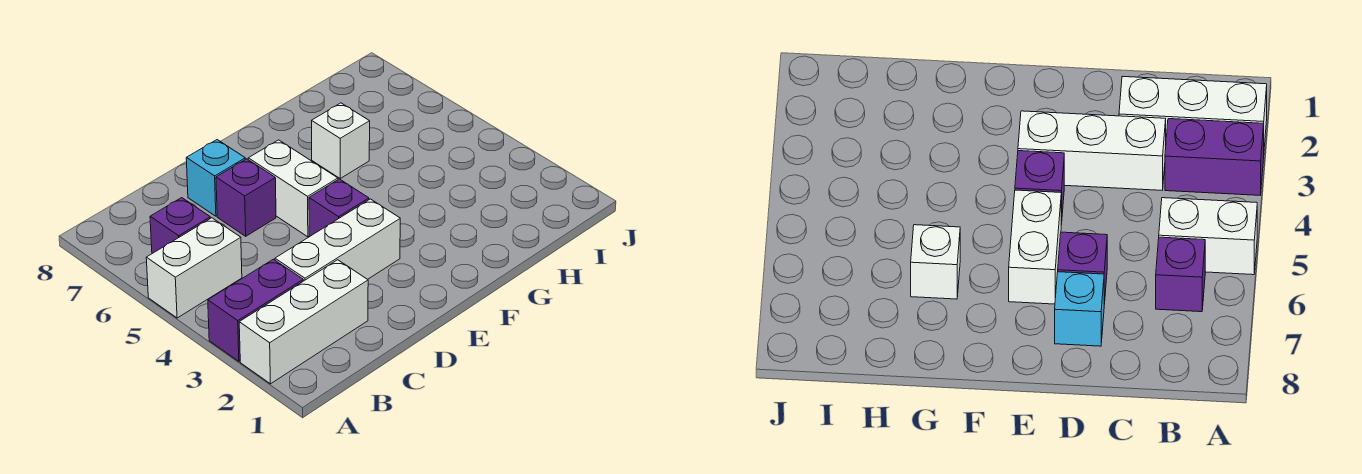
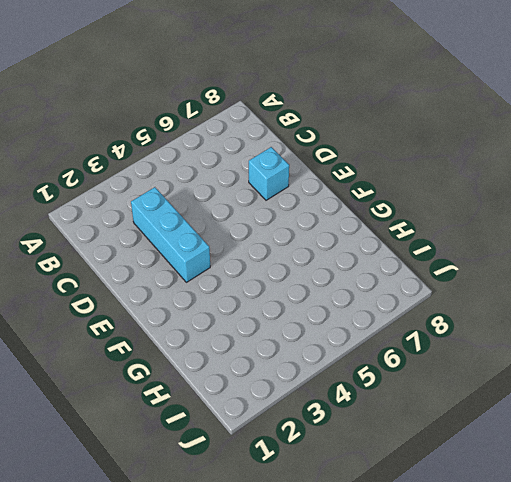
cyan 1x3 brick [131,187,210,282] -> white 1x3 brick [275,199,400,281]
none -> white 1x3 brick [239,260,368,384]
none -> purple 1x2 brick [208,259,303,361]

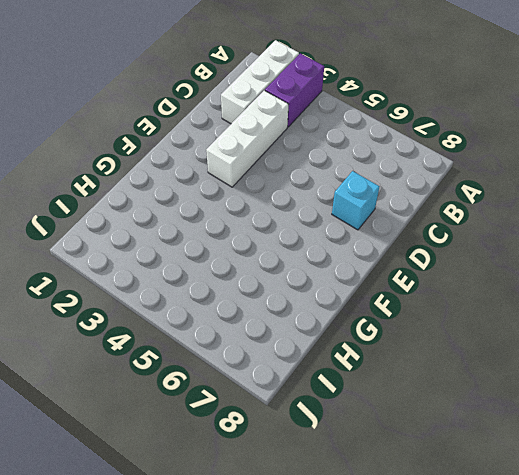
none -> white 1x2 brick [146,218,242,318]
none -> purple 1x1 brick [150,198,210,253]

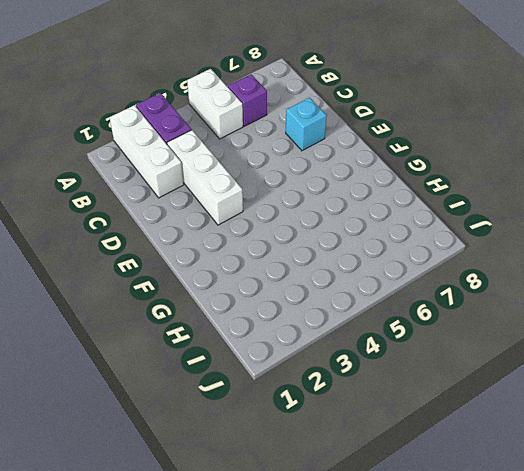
none -> purple 1x1 brick [216,159,276,236]
none -> purple 1x1 brick [309,179,369,237]

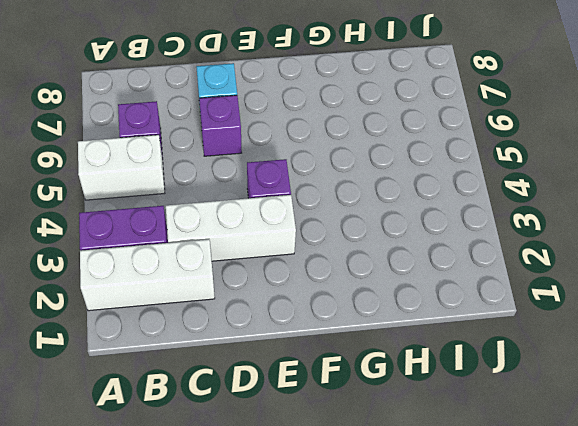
none -> white 1x2 brick [248,140,338,237]
none -> white 1x1 brick [312,103,370,178]

